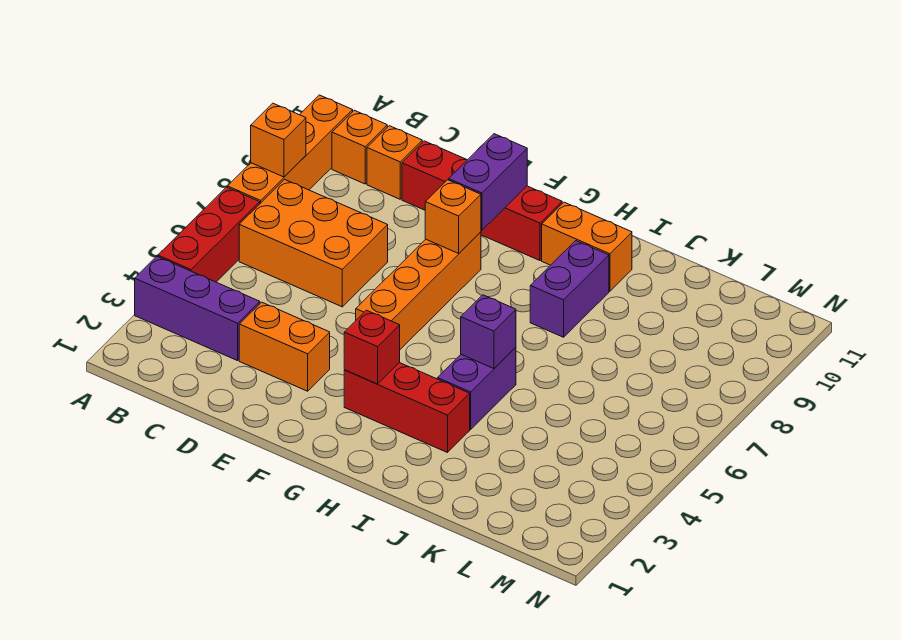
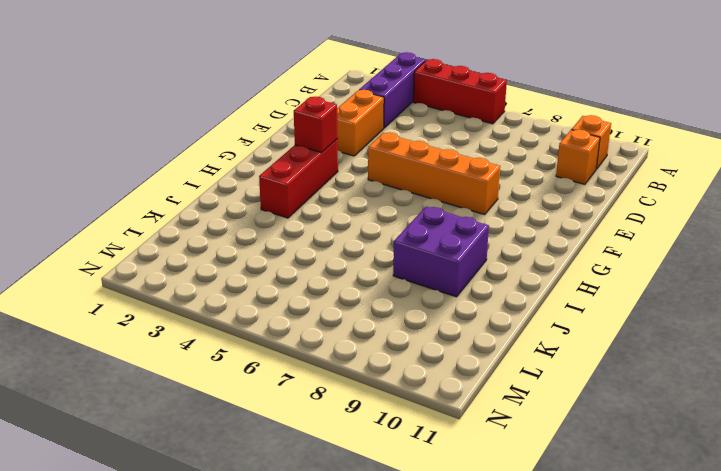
purple 2x2 brick [393,206,489,297] -> purple 1x2 brick [530,241,609,337]
none -> orange 1x4 brick [227,95,353,203]
none -> orange 2x3 brick [239,179,388,307]
none -> red 1x4 brick [402,141,562,260]

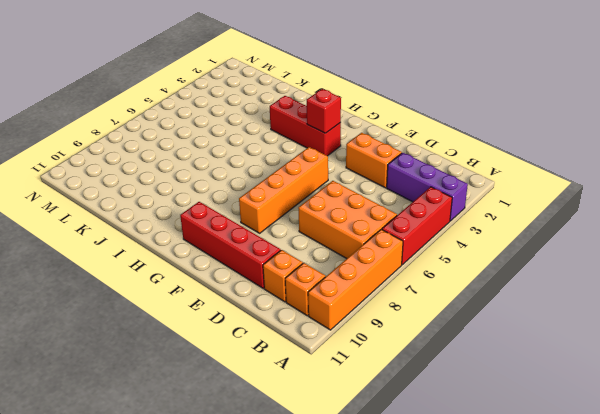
none -> orange 1x2 brick [542,202,632,291]
none -> purple 1x2 brick [437,347,516,429]
none -> purple 1x2 brick [530,241,609,337]

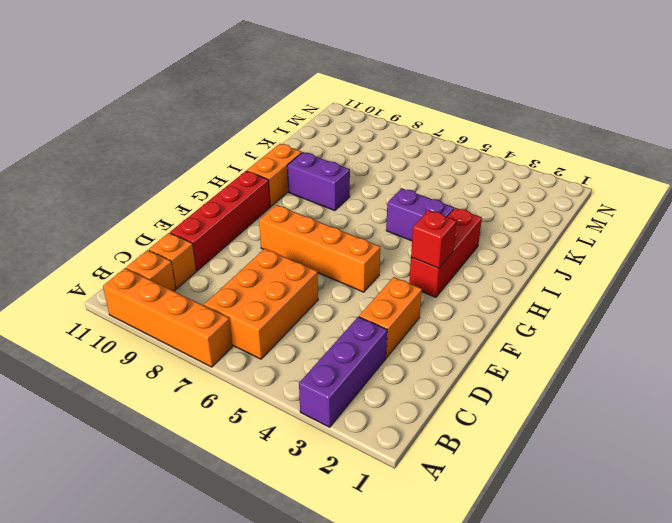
none -> red 1x3 brick [158,187,260,282]
none -> orange 1x1 brick [251,103,306,177]
none -> orange 1x1 brick [425,180,481,253]

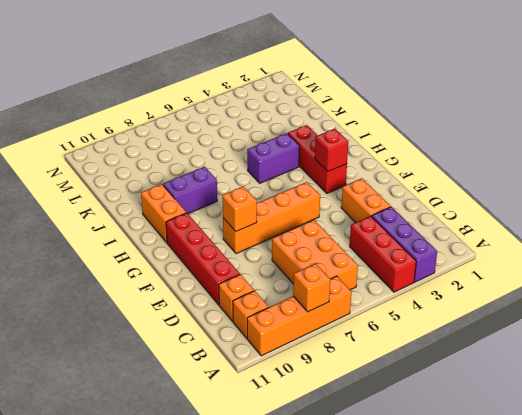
red 1x3 brick [350,216,416,292] -> red 1x3 brick turned to [158,187,260,282]
none -> purple 1x2 brick [449,134,527,230]
none -> purple 1x1 brick [461,295,516,369]

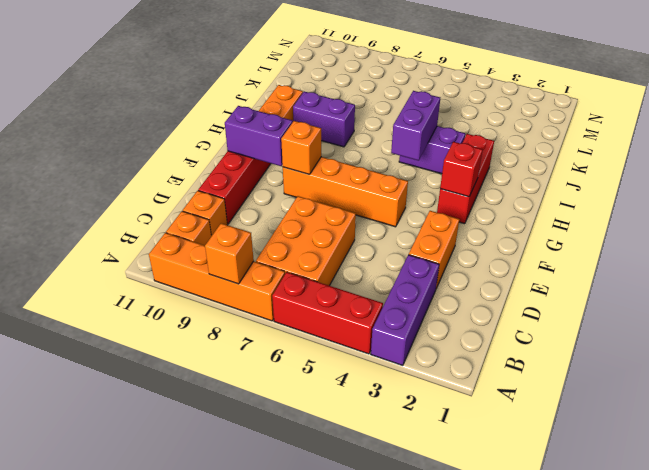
purple 1x2 brick [391,91,440,161] -> purple 1x1 brick [461,295,516,369]

